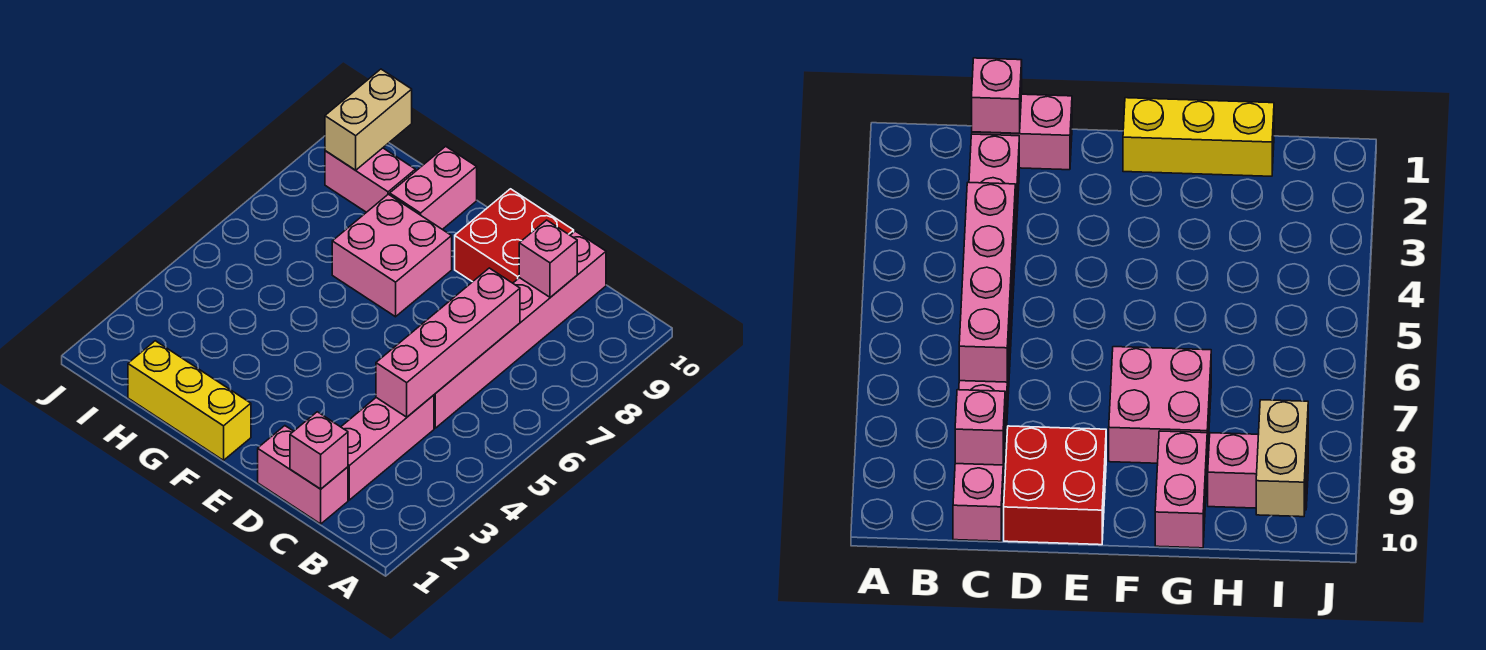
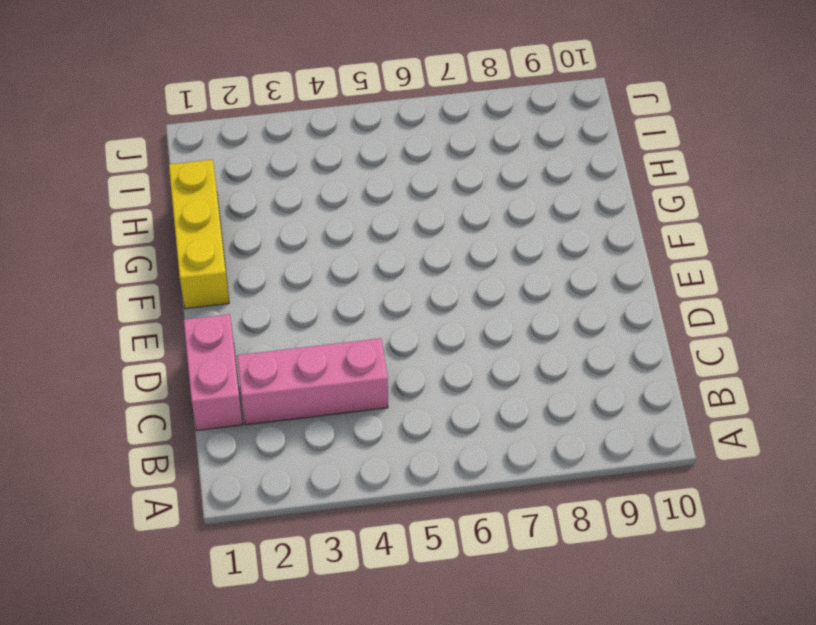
none -> pink 1x6 brick [434,231,606,428]
none -> red 2x2 brick [455,189,574,283]
none -> pink 2x2 brick [332,194,452,317]

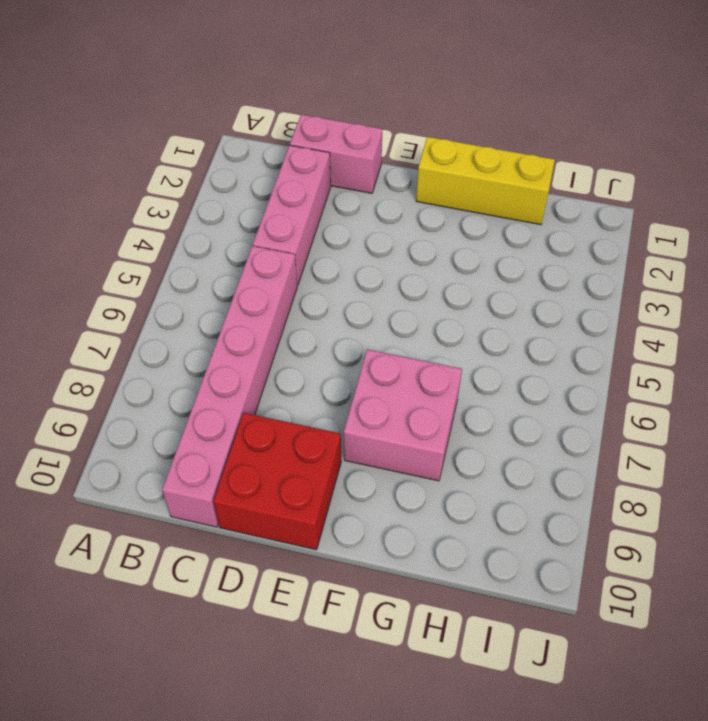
none -> pink 1x2 brick [390,146,477,229]
none -> pink 1x2 brick [325,148,415,212]
none -> pink 1x1 brick [290,412,348,489]

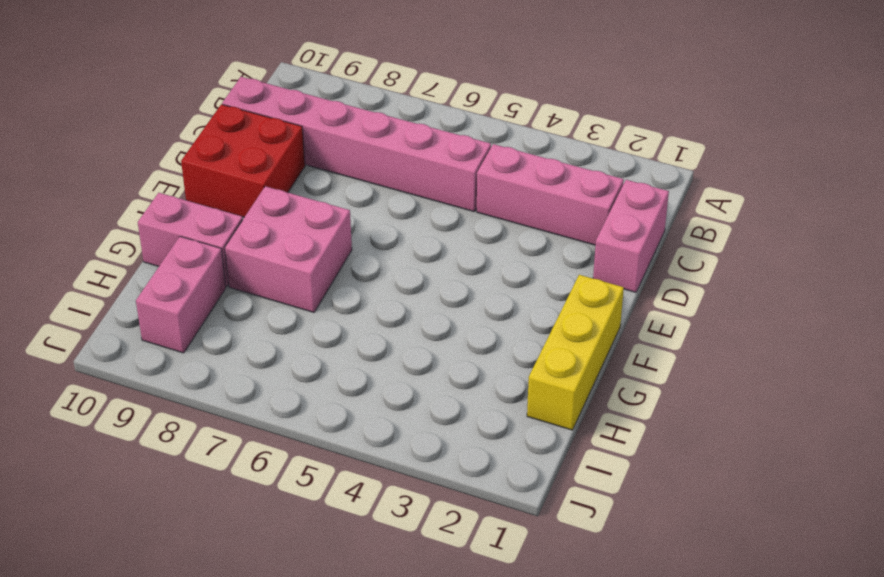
none -> pink 1x1 brick [290,412,348,489]
none -> pink 1x4 brick [376,268,520,417]
none -> pink 1x1 brick [519,220,577,297]

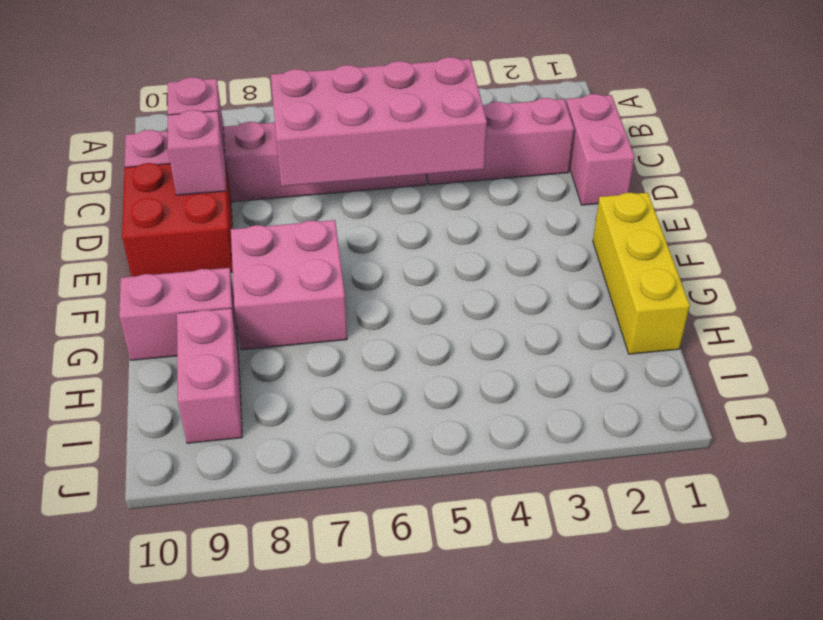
pink 2x4 brick [271,57,487,186] -> pink 1x4 brick [376,268,520,417]
pink 1x1 brick [167,110,226,195] -> pink 1x1 brick moved to [290,412,348,489]
none -> tan 1x2 brick [325,69,412,170]

